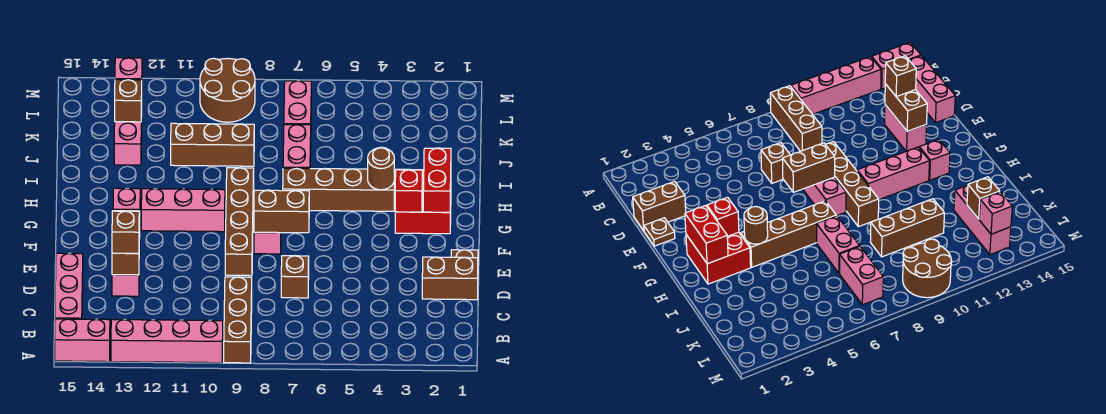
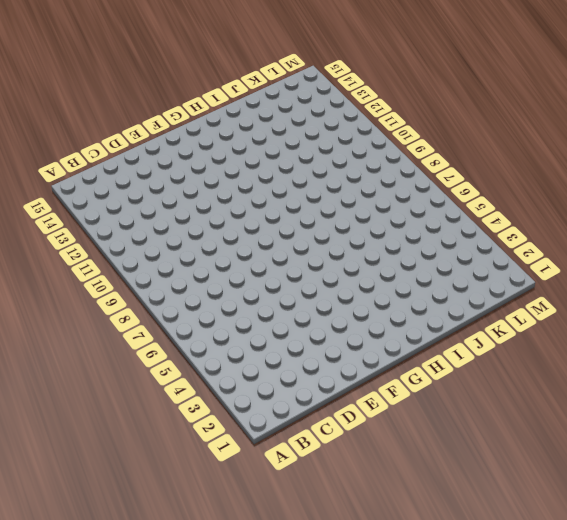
none -> brown 1x3 brick [224,277,252,363]
none -> pink 1x4 brick [111,320,223,363]
none -> pink 1x2 brick [55,319,110,362]

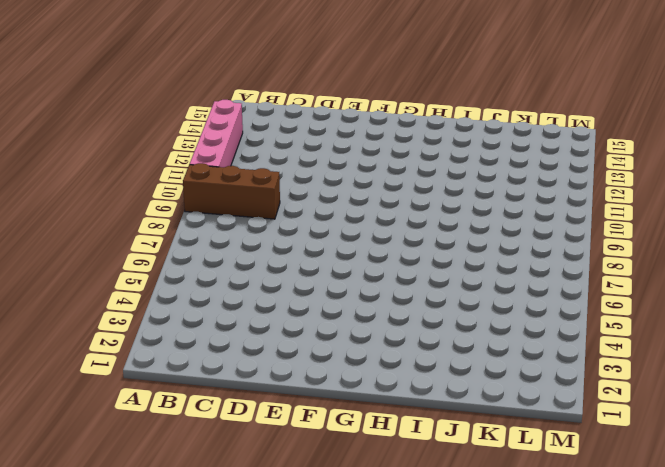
none -> pink 1x2 brick [55,319,110,362]
none -> pink 1x3 brick [55,253,83,319]
none -> brown 1x2 brick [422,257,478,300]

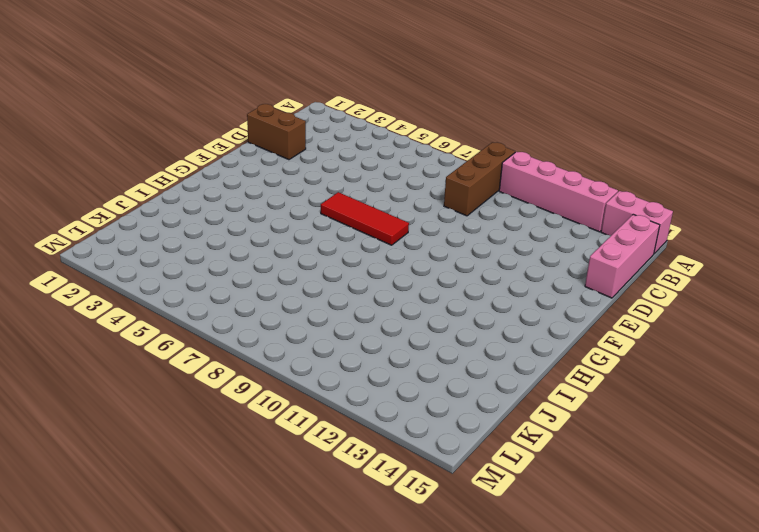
red 1x3 tile [321,192,409,245] -> pink 1x2 brick [254,190,281,254]
none -> brown 1x1 brick [281,256,309,298]
none -> pink 1x2 brick [112,239,140,296]
none -> brown 1x1 plate [451,250,478,258]

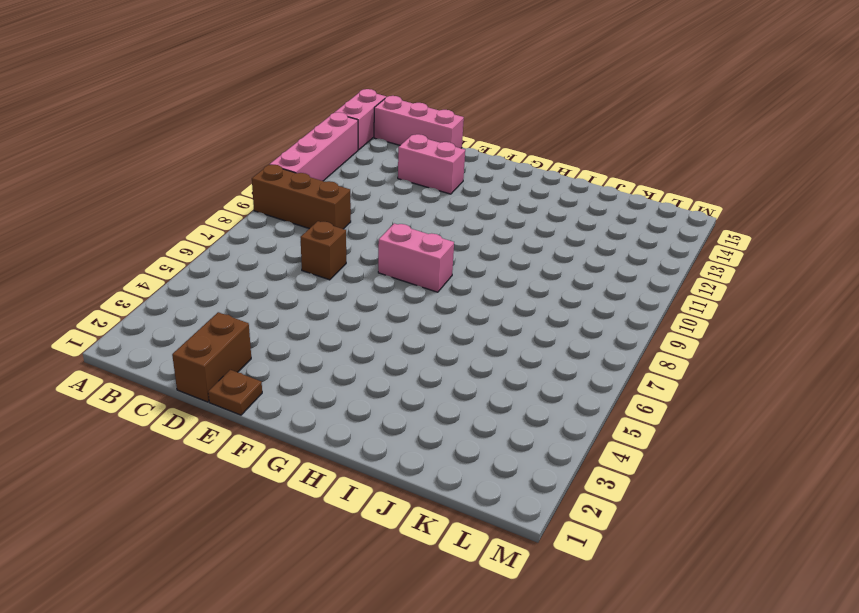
none -> brown 1x4 brick [225,168,254,276]
none -> red 2x2 brick [395,169,451,234]
none -> pink 1x3 brick [141,189,225,232]

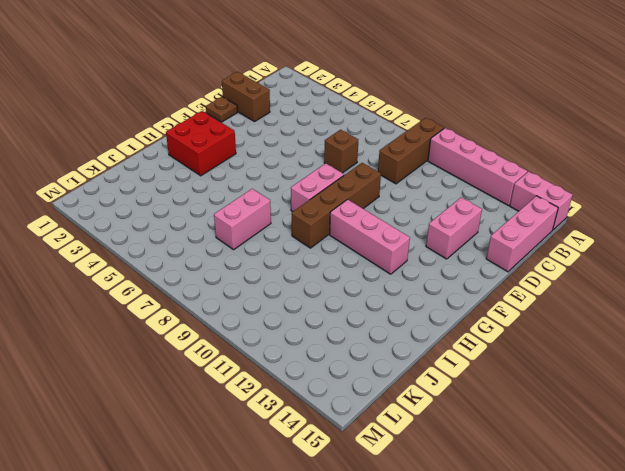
none -> pink 1x1 brick [113,188,140,218]
none -> brown 1x4 brick [283,168,395,211]
none -> brown 1x3 brick [171,123,254,166]

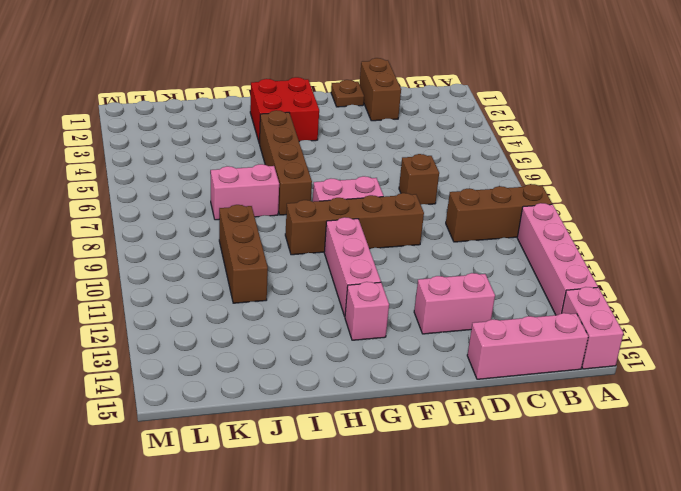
none -> pink 1x3 brick [114,117,142,165]
none -> pink 1x2 brick [284,81,311,125]
none -> brown 2x2 round brick [200,58,255,122]

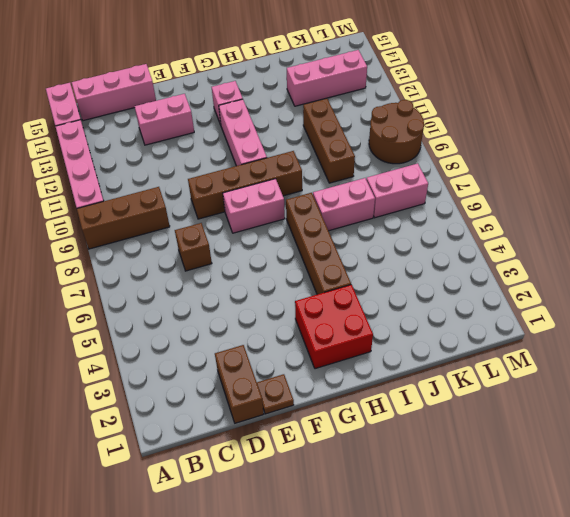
none -> brown 1x2 brick [112,211,140,275]
none -> brown 1x2 brick [254,190,309,233]
none -> red 1x2 brick [423,148,451,212]

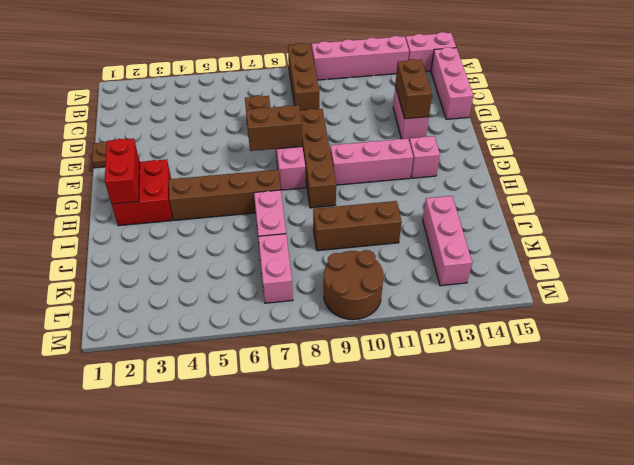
none -> brown 1x2 brick [422,257,478,300]
none -> red 1x1 brick [395,170,422,212]
none -> brown 1x1 round brick [368,148,394,190]

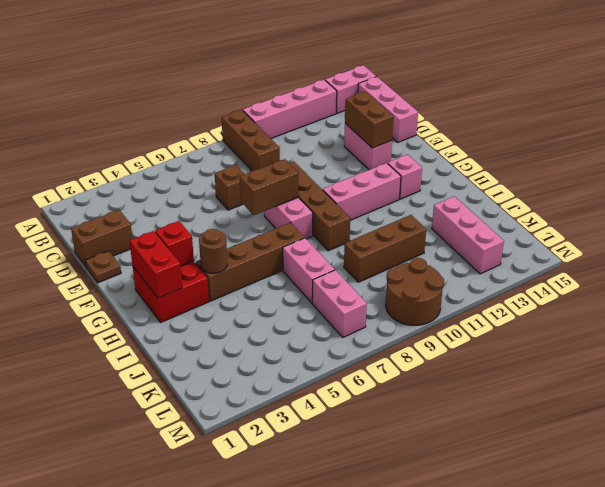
none -> brown 1x1 brick [115,80,142,122]
none -> pink 1x1 brick [115,58,142,80]
none -> brown 1x1 brick [112,211,139,253]

